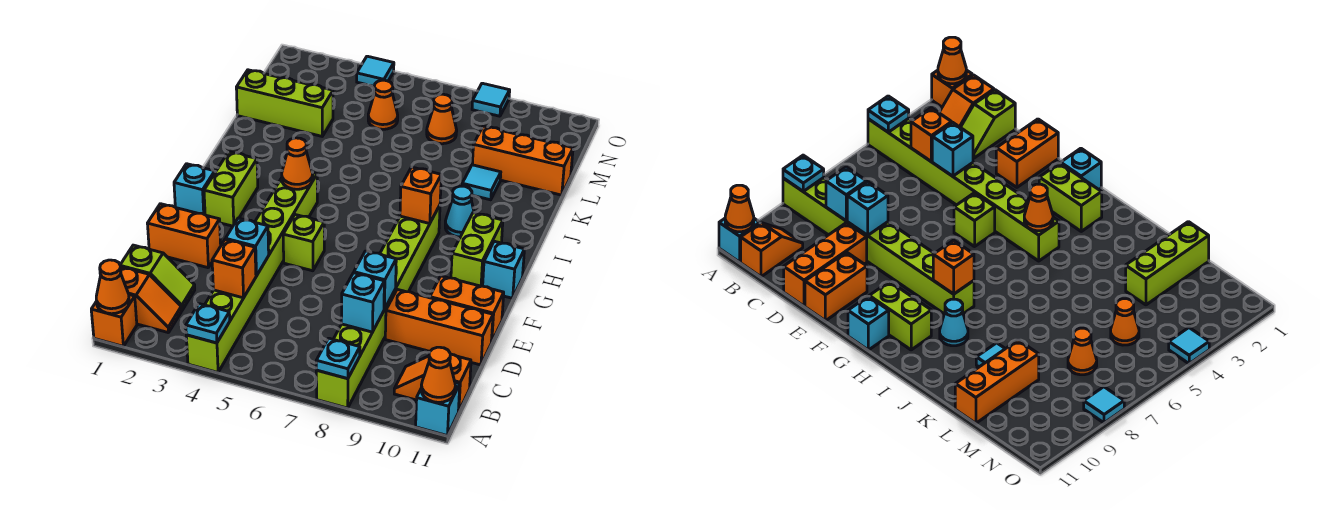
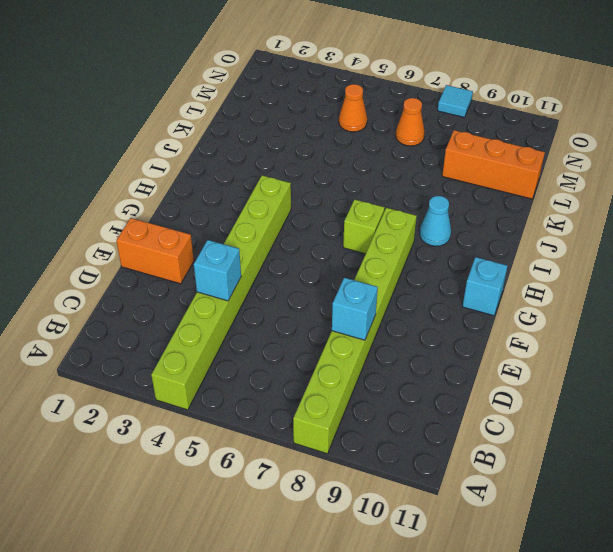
lime 1x1 brick [343,200,385,254] -> lime 1x1 brick moved to [283,215,324,271]
none -> orange 1x1 brick [91,295,137,346]
none -> cyan 1x1 brick [416,382,460,435]
none -> orange 1x2 slope [121,267,181,333]
none -> orange 1x2 slope [394,354,471,412]

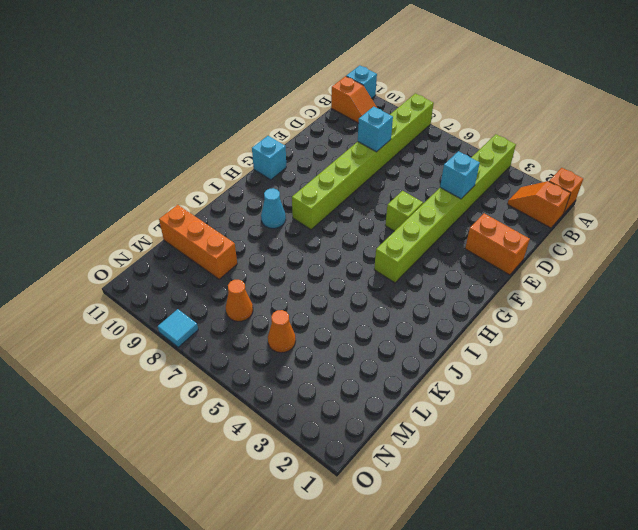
none -> lime 1x2 slope [120,245,195,311]
none -> orange 1x3 brick [385,289,493,365]
none -> orange 1x2 brick [430,276,504,342]
none -> cyan 1x1 brick [174,164,215,215]

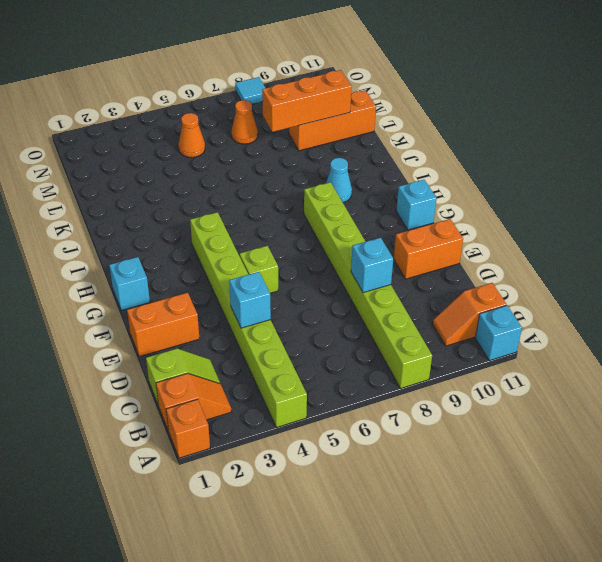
orange 1x3 brick [262,70,352,132] -> orange 1x3 brick moved to [385,289,493,365]
none -> lime 1x2 brick [204,152,258,226]
none -> lime 1x2 brick [451,213,503,286]
none -> cyan 1x1 tile [462,165,501,200]
none -> lime 1x3 brick [236,70,333,136]

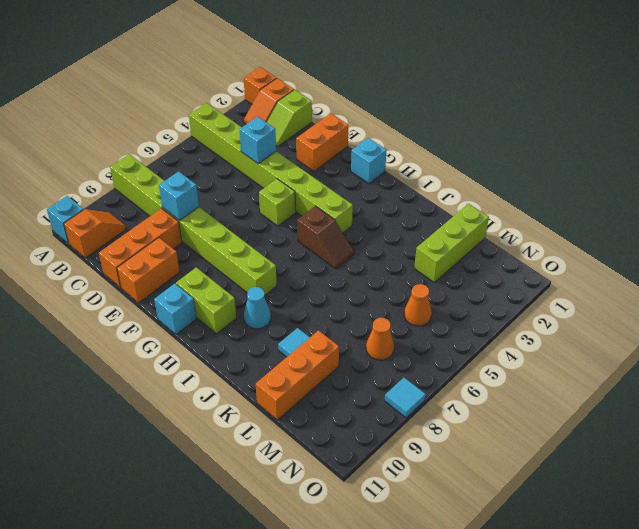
brown 1x2 slope [297,206,354,269] -> none
none -> lime 1x2 brick [204,152,258,226]
none -> cyan 1x1 tile [357,56,394,86]
none -> orange 1x1 cone [96,260,129,314]
none -> cyan 1x1 plate [186,304,230,343]

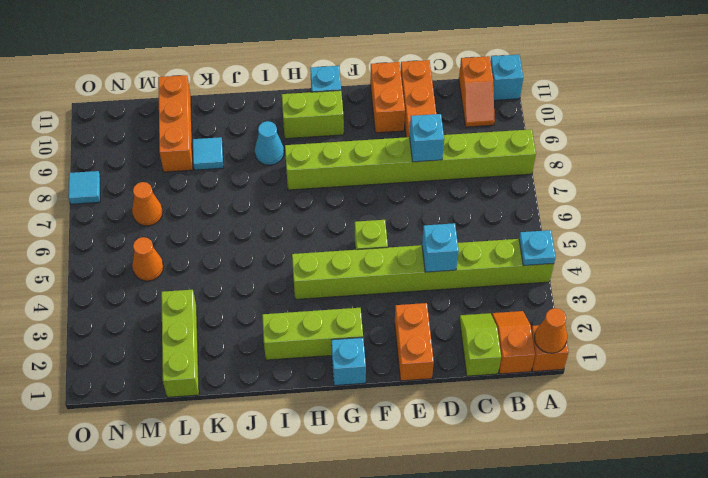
lime 1x3 brick [262,308,363,360] -> lime 1x2 brick [204,152,258,226]
none -> cyan 1x1 tile [357,56,394,86]
none -> cyan 1x1 plate [316,338,360,379]
none -> orange 1x1 cone [421,347,455,402]
none -> orange 1x1 brick [212,239,256,298]

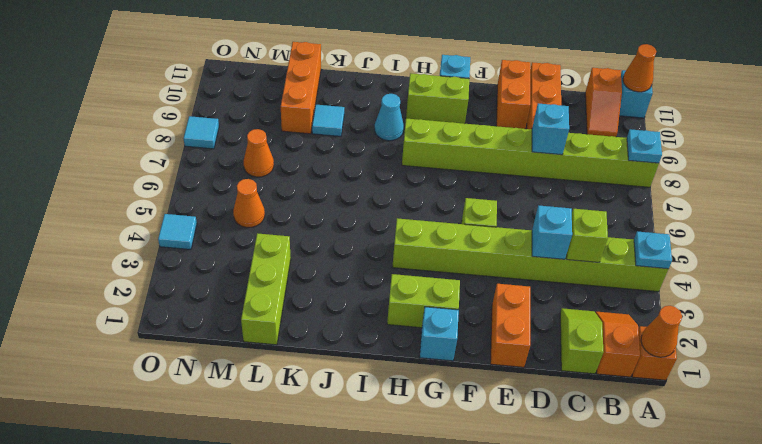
lime 1x1 brick [567,209,608,262] -> orange 1x1 brick [212,239,256,298]
none -> cyan 1x1 brick [341,273,384,332]
none -> orange 1x1 cone [282,138,313,189]
none -> orange 1x1 brick [400,167,441,224]

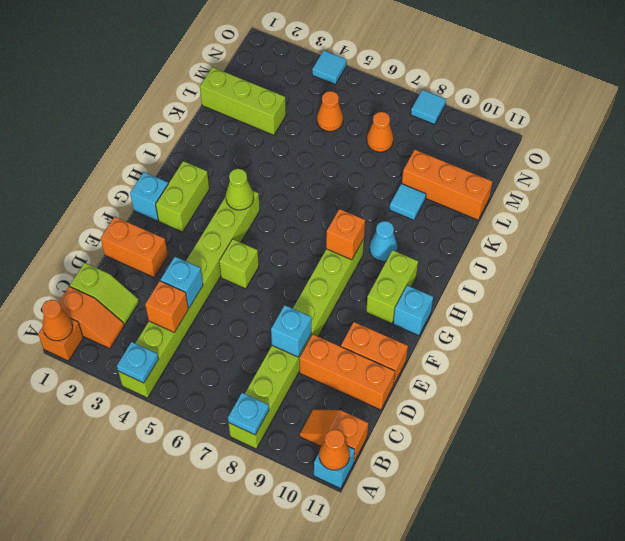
lime 1x1 cone [226,169,254,210] -> orange 1x1 cone [282,138,313,189]
none -> cyan 1x1 brick [341,273,384,332]

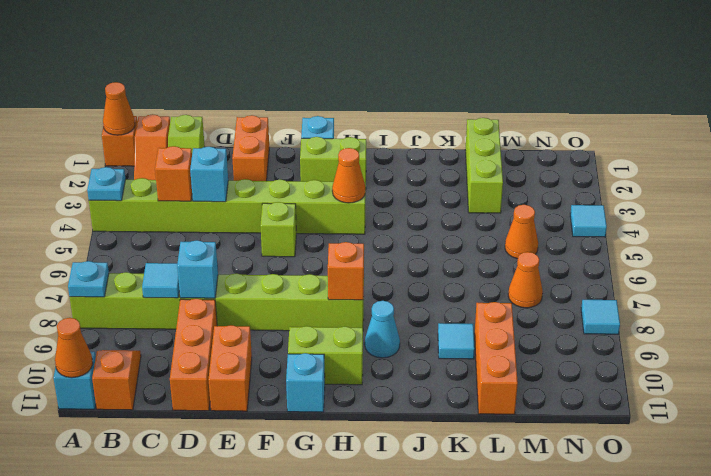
cyan 1x1 tile [142,263,179,298] -> cyan 1x1 brick [341,273,384,332]

